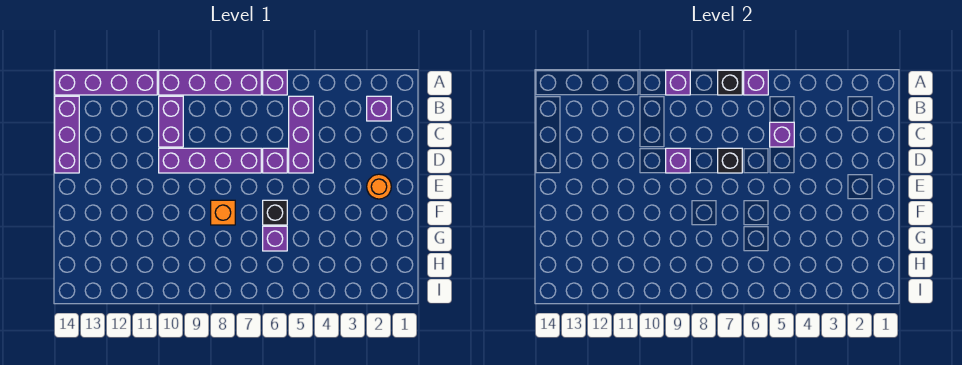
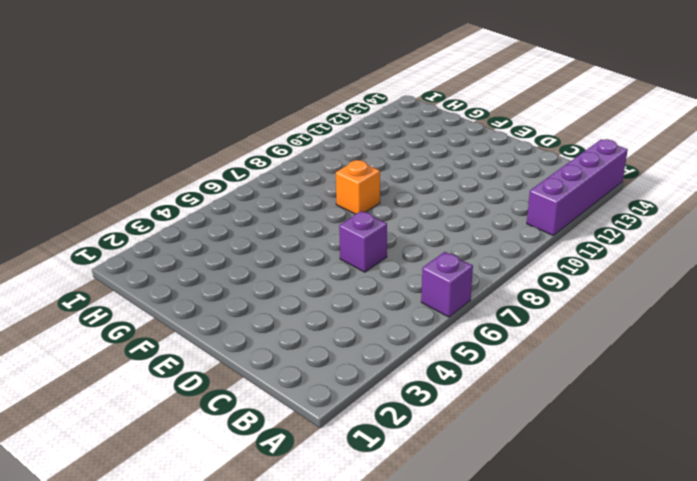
none -> purple 1x4 brick [159,70,261,95]
none -> purple 1x1 brick [367,96,391,121]
none -> purple 1x3 brick [289,96,313,173]

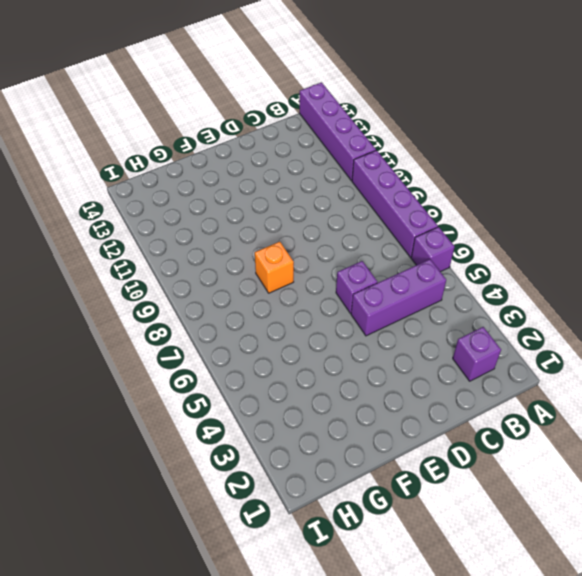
none -> purple 1x2 brick [159,96,183,147]
none -> purple 1x3 brick [55,96,79,173]
none -> purple 1x4 brick [159,148,261,173]

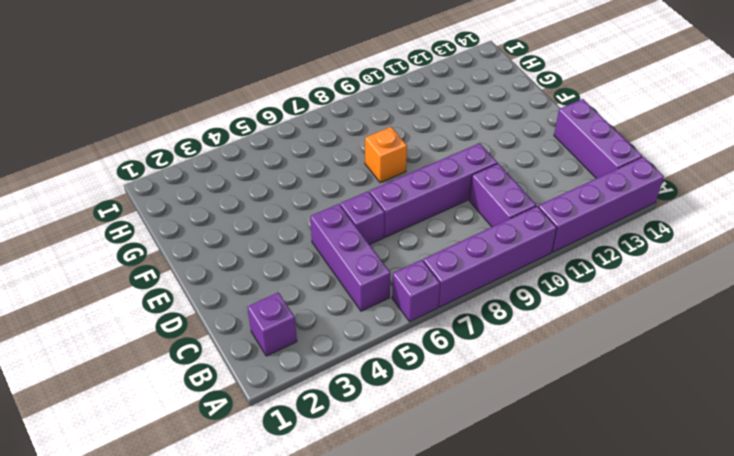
none -> orange 1x1 round brick [367,174,391,199]
none -> black 1x1 brick [263,200,287,225]
none -> purple 1x1 brick [263,226,287,251]

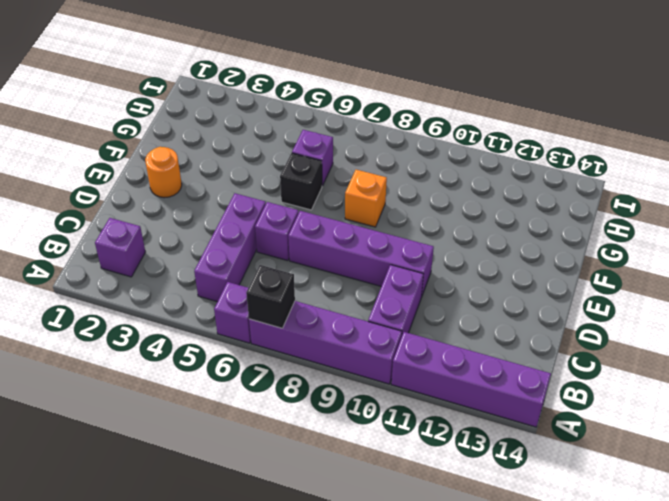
none -> purple 1x3 brick [55,96,79,173]
none -> purple 1x1 brick [744,70,768,95]
none -> purple 1x1 brick [666,70,690,95]

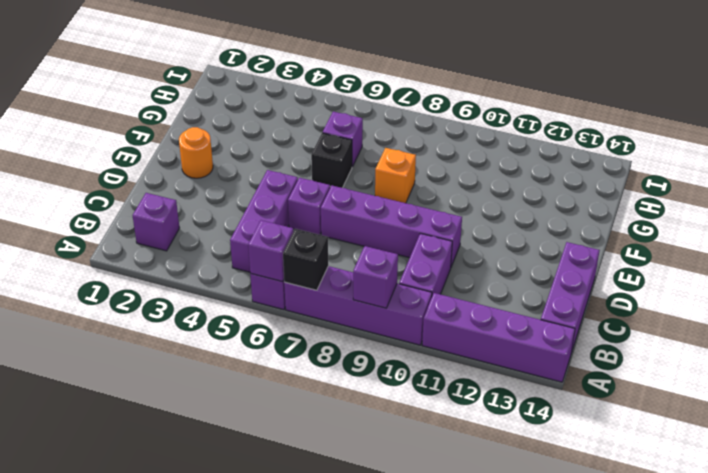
none -> purple 1x1 brick [770,122,794,147]
none -> black 1x1 brick [718,148,742,173]
none -> purple 1x1 brick [666,148,690,173]

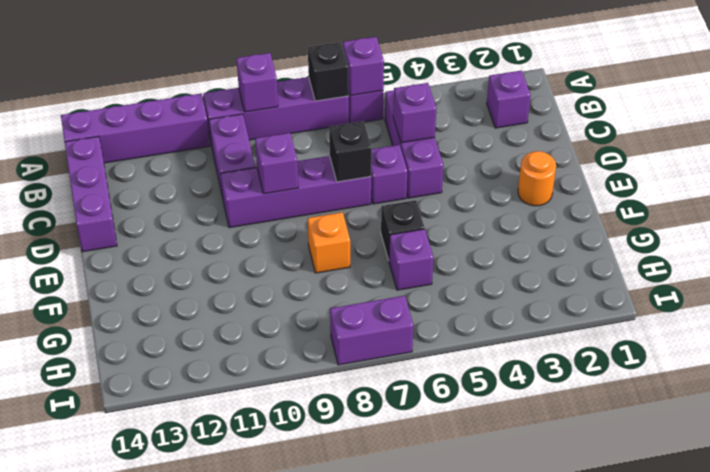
purple 1x2 brick [330,296,413,365] -> none

